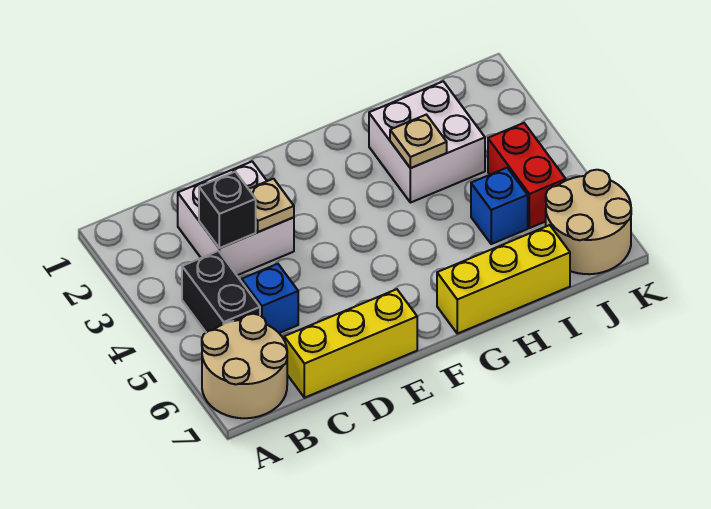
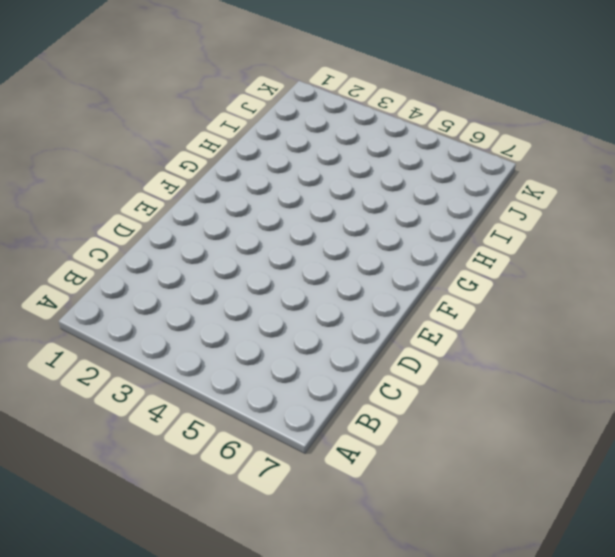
none -> tan 2x2 round brick [202,314,287,418]
none -> black 1x2 brick [182,251,260,332]
none -> white 2x2 brick [178,162,294,275]

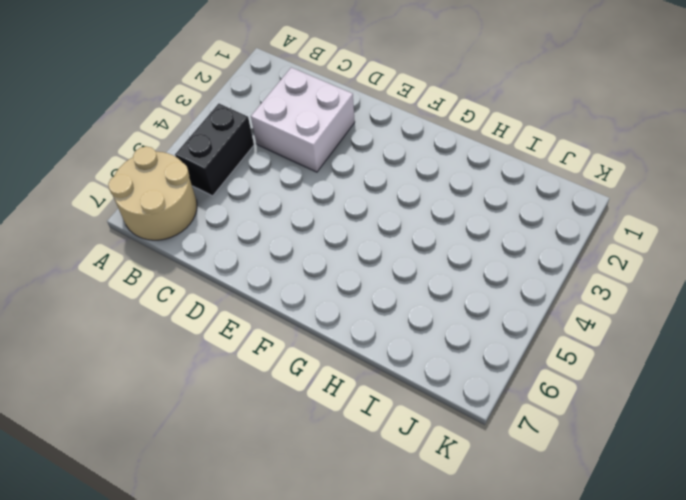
none -> blue 1x1 brick [242,264,298,333]
none -> yellow 1x3 brick [284,289,417,398]
none -> yellow 1x3 brick [437,225,570,334]

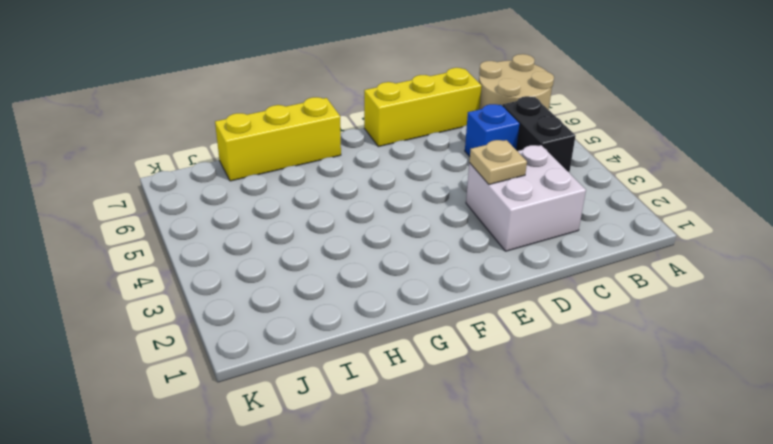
none -> white 2x2 brick [369,81,485,203]
none -> blue 1x1 brick [471,168,528,244]
none -> red 1x2 brick [488,123,566,228]

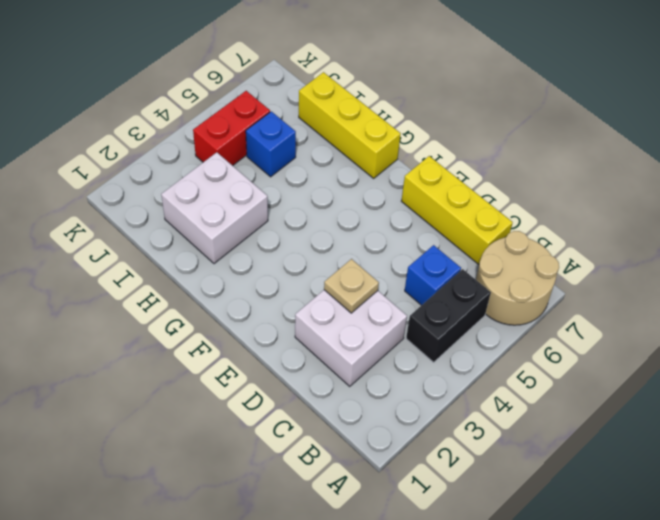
none -> tan 2x2 round brick [546,170,631,274]
none -> black 1x1 brick [199,172,256,248]
none -> tan 1x1 plate [390,115,447,168]

